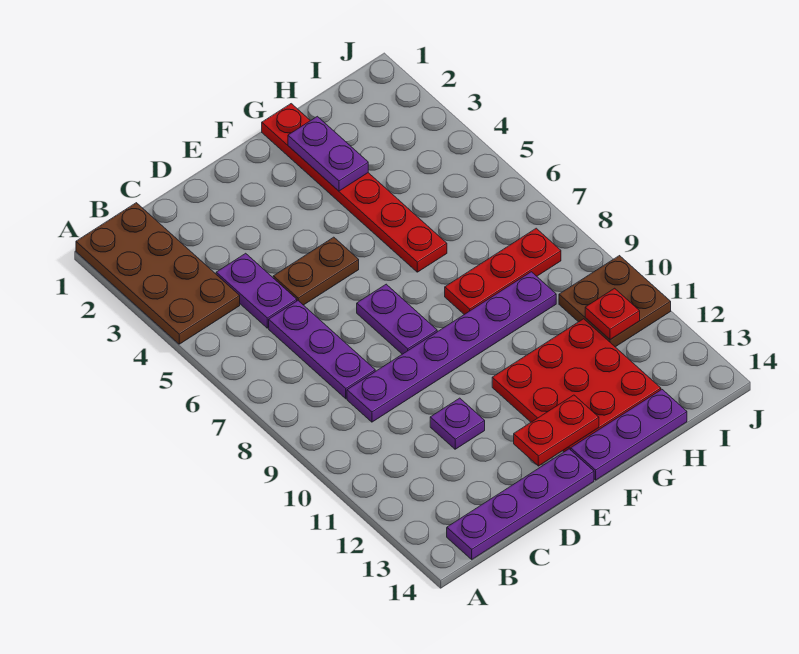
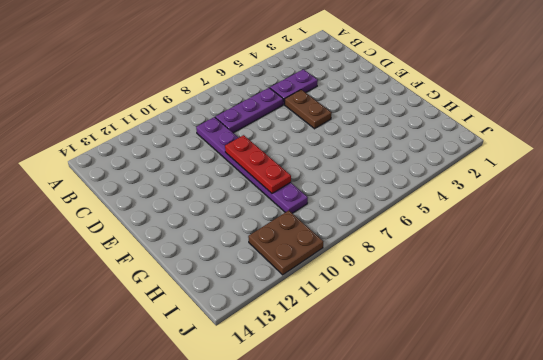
red 1x3 plate [225,135,291,193] -> red 1x3 plate moved to [445,228,561,314]
none -> brown 2x4 plate [76,203,240,344]
none -> purple 1x4 plate [447,449,594,559]
none -> purple 1x1 plate [430,398,485,449]

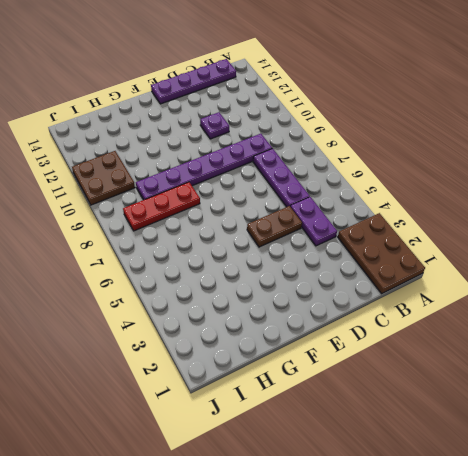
brown 2x3 plate [338,213,425,294] -> brown 2x4 plate [76,203,240,344]
none -> purple 1x2 plate [357,284,437,354]
none -> red 3x3 plate [492,319,661,452]
none -> purple 1x3 plate [571,390,687,480]

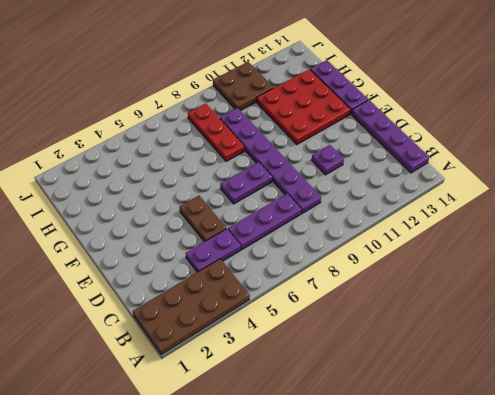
none -> red 1x6 plate [262,104,447,272]
none -> red 1x2 plate [514,395,599,466]
none -> purple 1x2 plate [288,116,368,191]

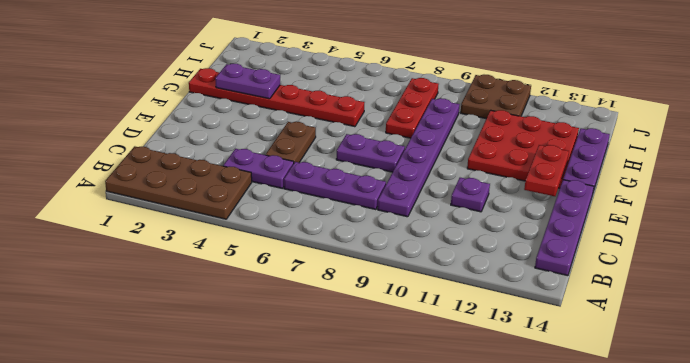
none -> red 1x1 plate [585,288,640,340]

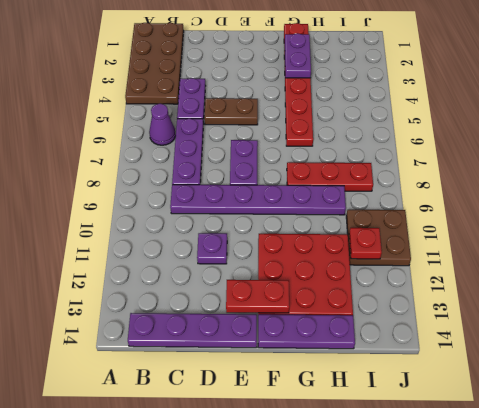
purple 1x1 cone [149,104,176,145] -> none

